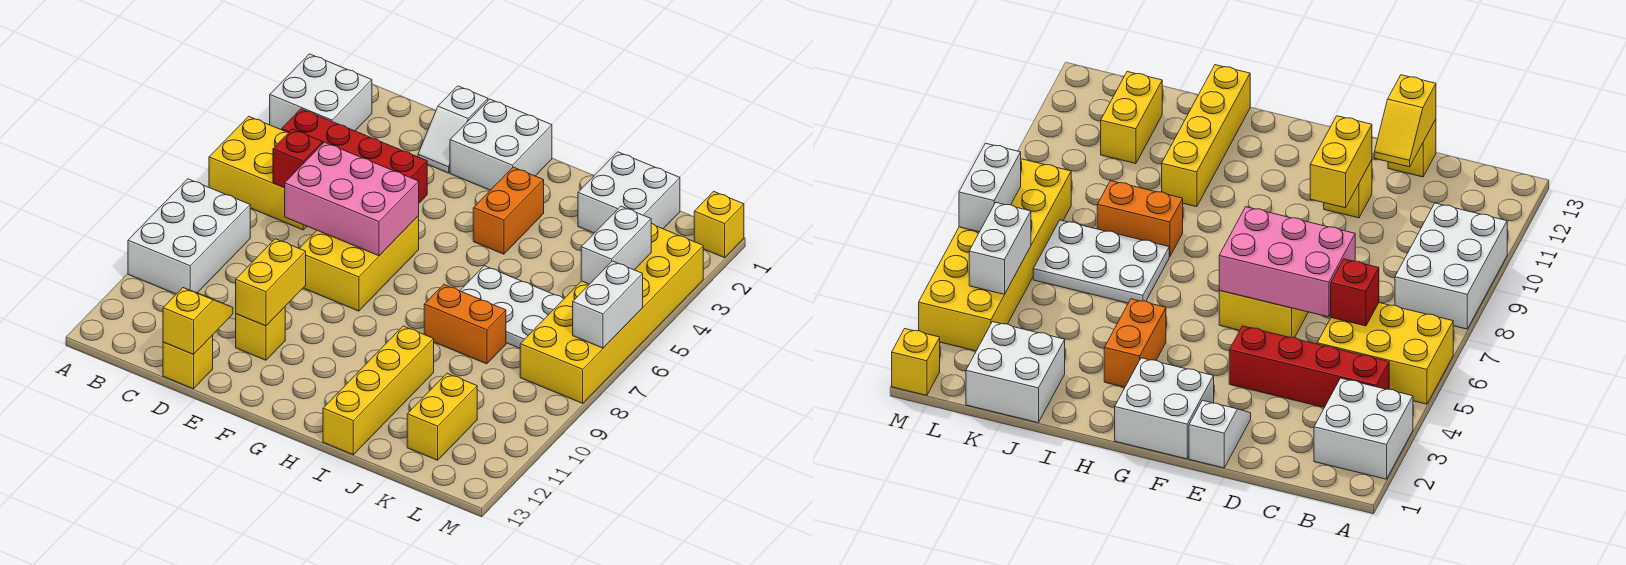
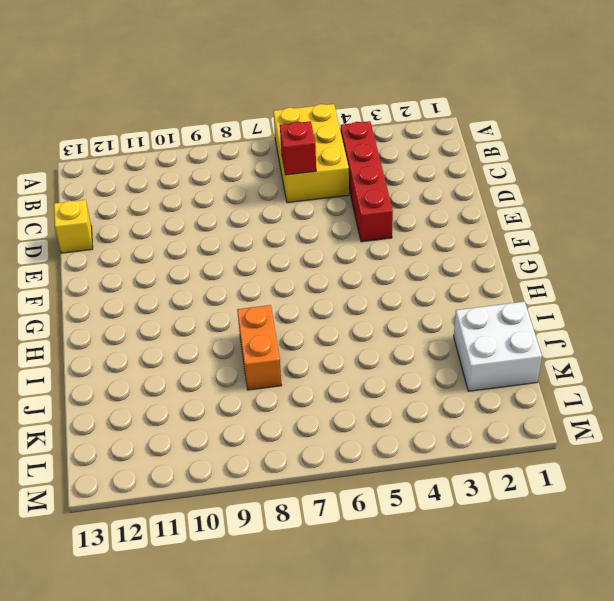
none -> white 2x2 brick [270,54,372,131]
none -> white 2x3 brick [128,179,250,294]
none -> white 1x2 slope [418,86,488,173]

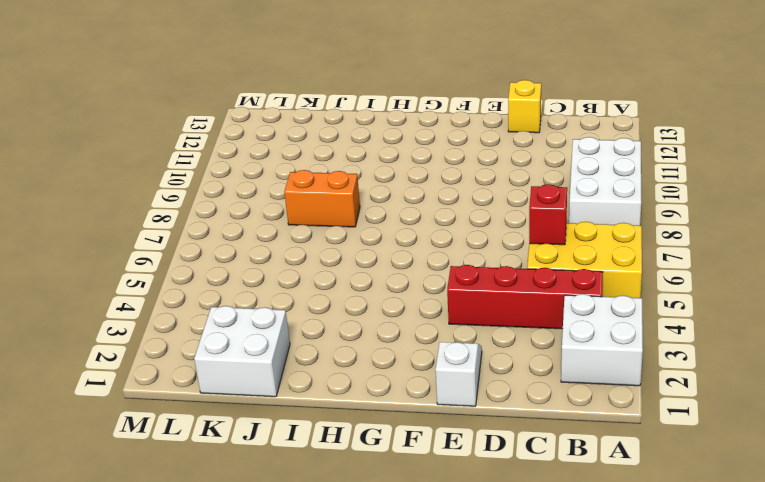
none -> yellow 2x3 brick [299,216,419,311]
none -> yellow 1x1 brick [236,307,285,360]
none -> white 2x2 brick [450,99,552,190]

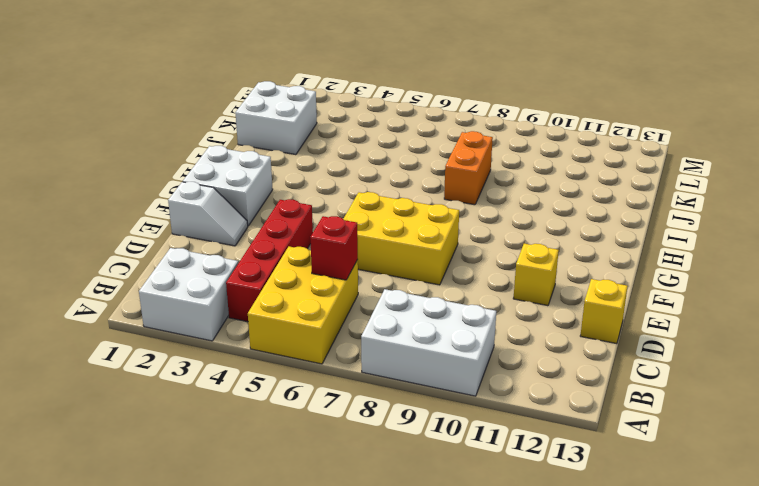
none -> orange 1x2 brick [473,167,544,254]
none -> white 2x3 plate [460,266,564,348]
none -> yellow 1x4 brick [323,326,434,455]

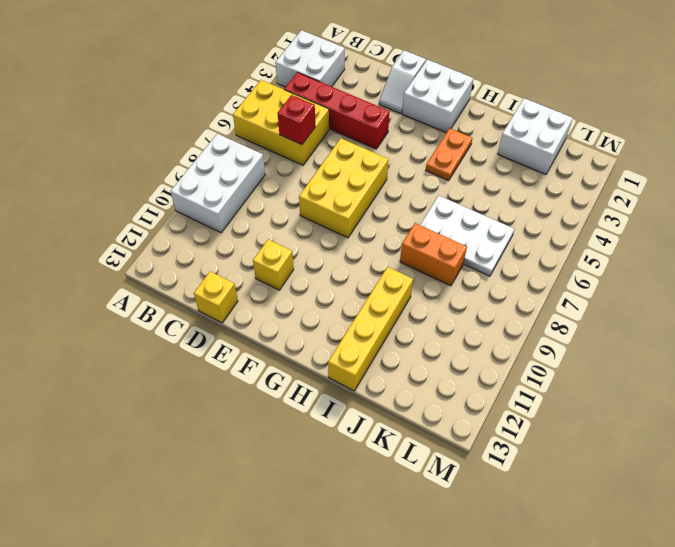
orange 1x2 plate [426,128,472,181] -> orange 1x2 brick [473,167,544,254]
none -> yellow 1x2 brick [407,373,477,460]
none -> yellow 2x6 brick [520,223,703,403]
none -> yellow 1x1 brick [694,191,744,258]

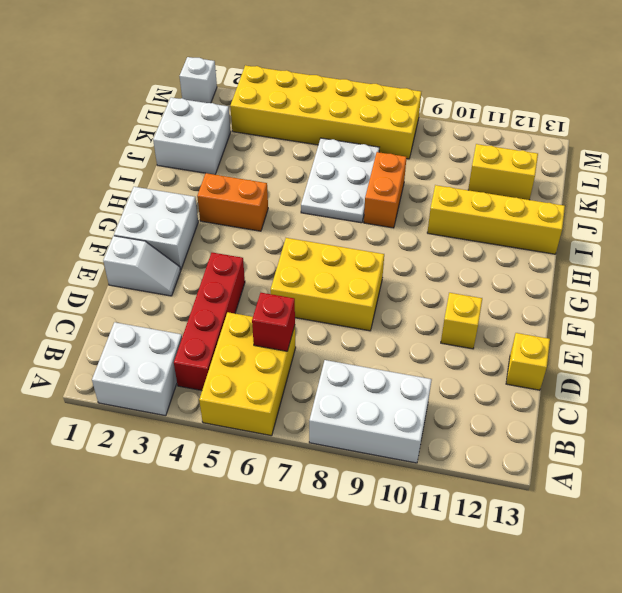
white 1x1 brick [180,57,217,103] -> yellow 1x1 brick [694,191,744,258]
none -> pink 2x3 brick [285,142,419,256]
none -> yellow 1x2 slope [163,288,233,354]
none -> yellow 1x2 brick [236,239,306,326]

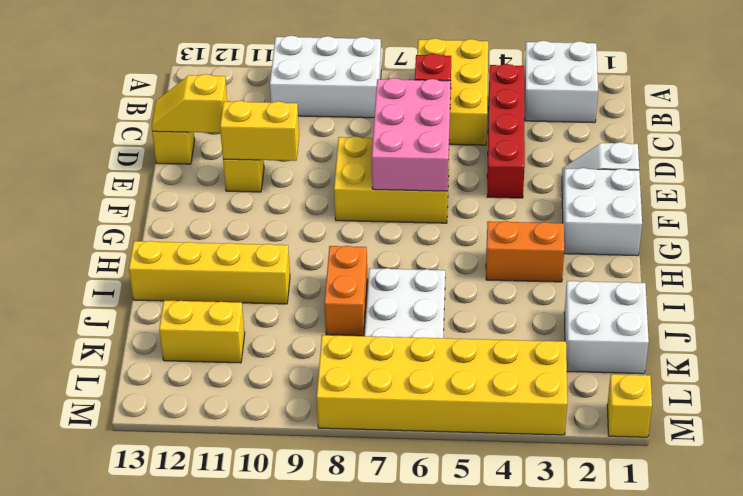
yellow 1x2 slope [151,74,227,133] -> yellow 1x2 slope turned to [163,288,233,354]
none -> white 1x2 brick [581,206,651,284]
none -> white 1x2 brick [573,261,643,348]

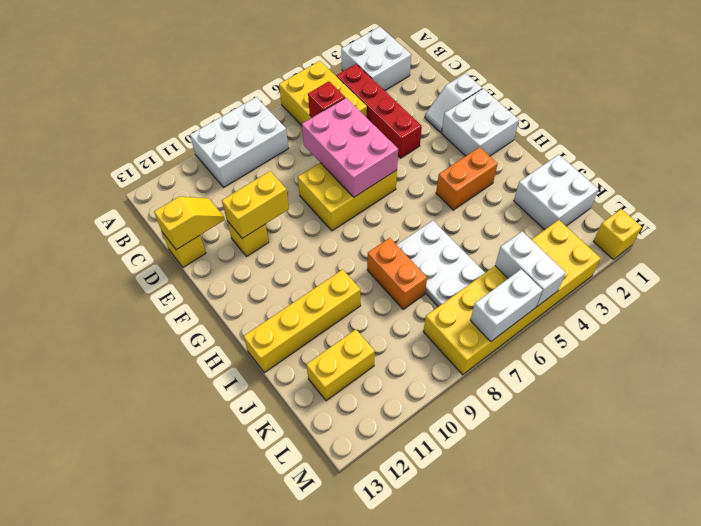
white 1x2 brick [495,231,566,307] -> white 1x2 brick turned to [581,206,651,284]

